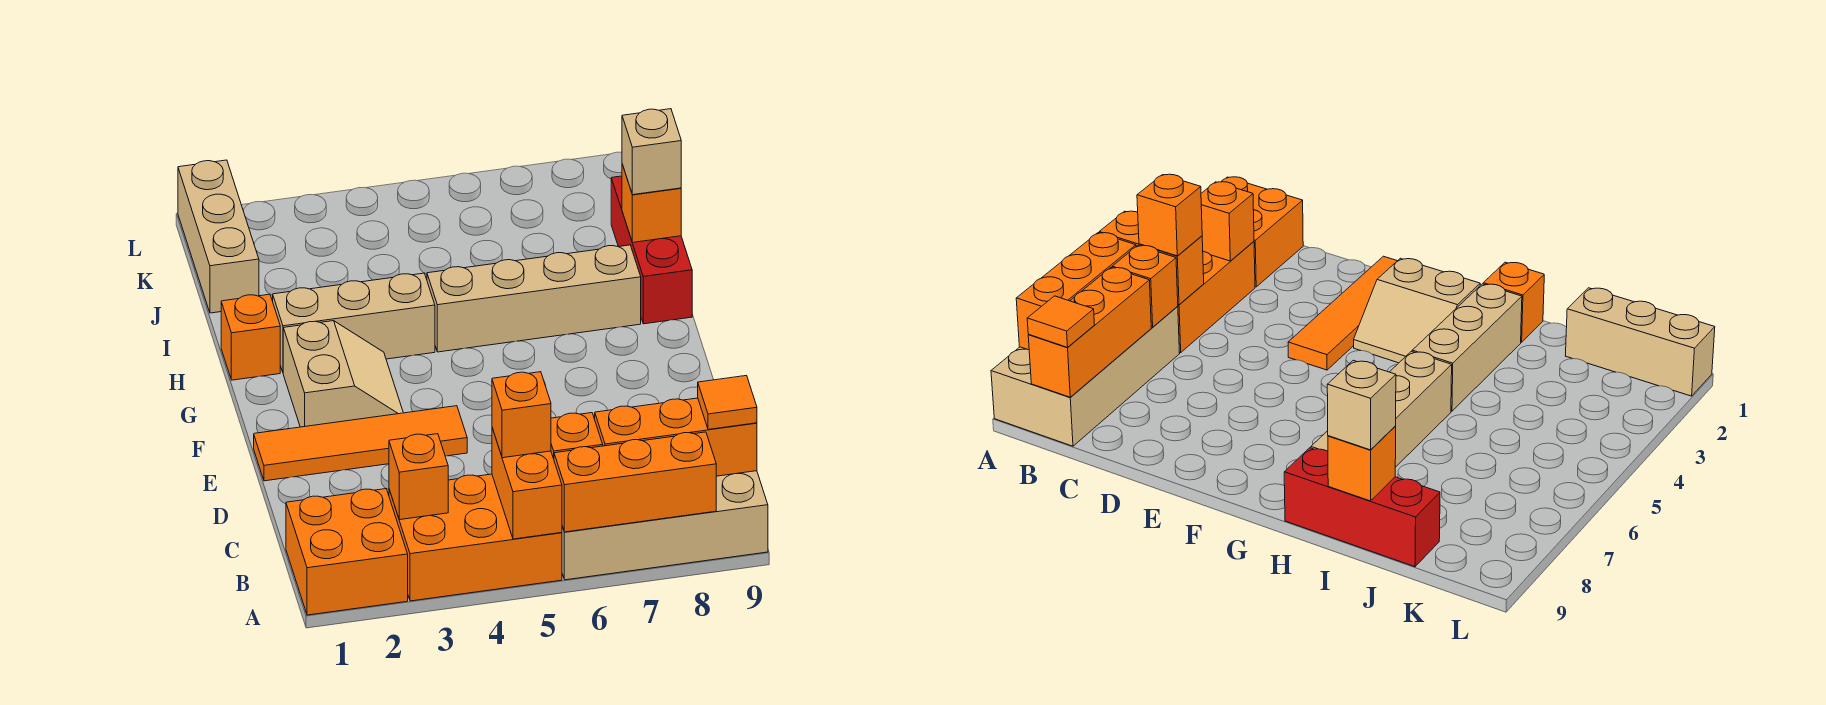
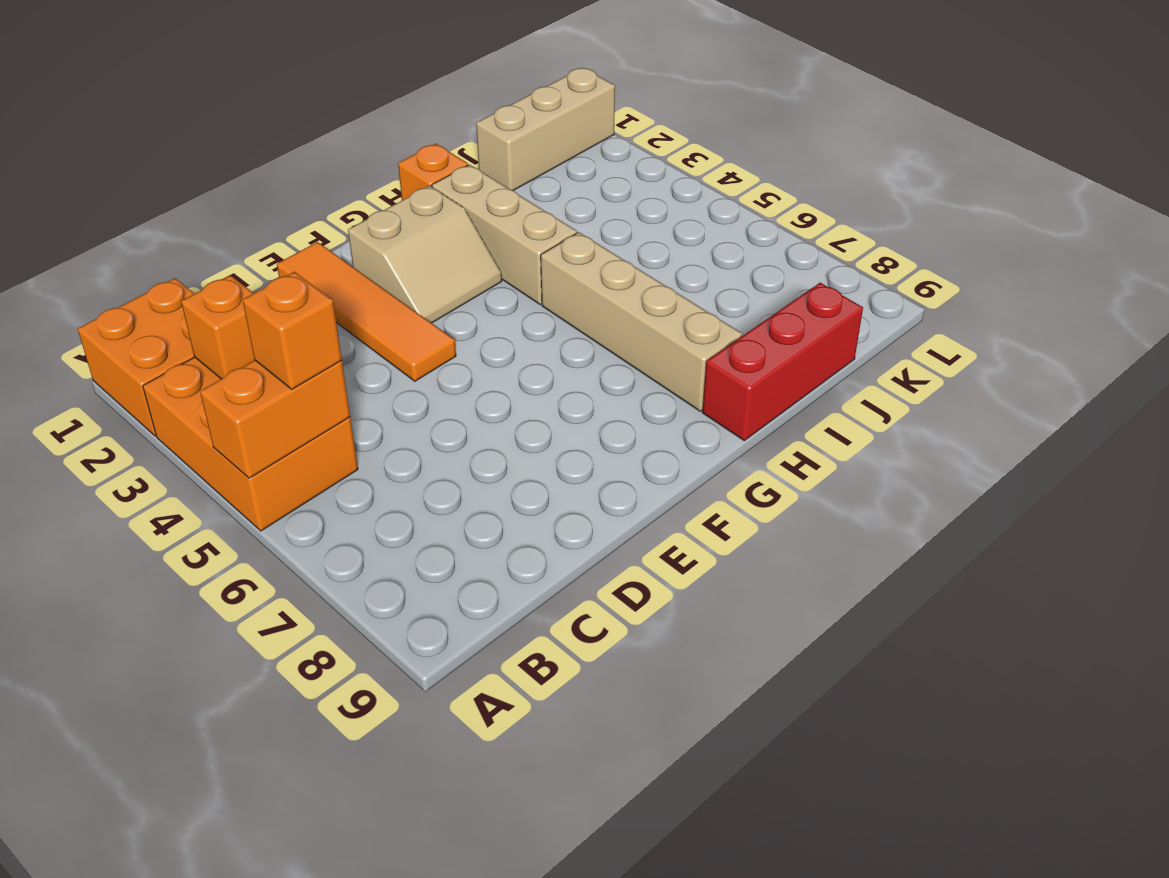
none -> tan 2x4 brick [562,471,768,580]
none -> orange 1x3 brick [554,432,716,532]
none -> orange 1x1 brick [551,413,603,458]

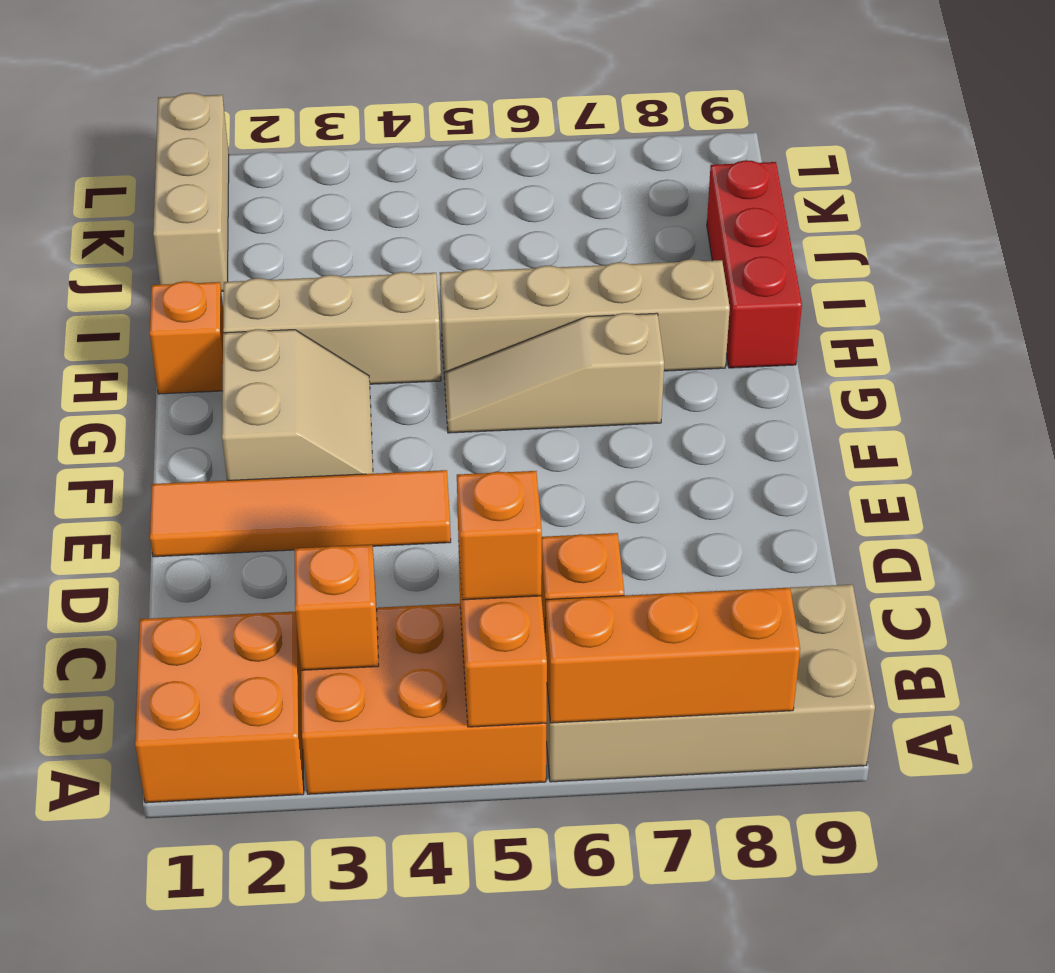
tan 1x3 slope [444,313,664,433] -> none
none -> orange 1x3 brick [595,398,757,476]
none -> orange 1x1 brick [622,164,681,242]
none -> orange 1x1 tile [698,376,757,430]

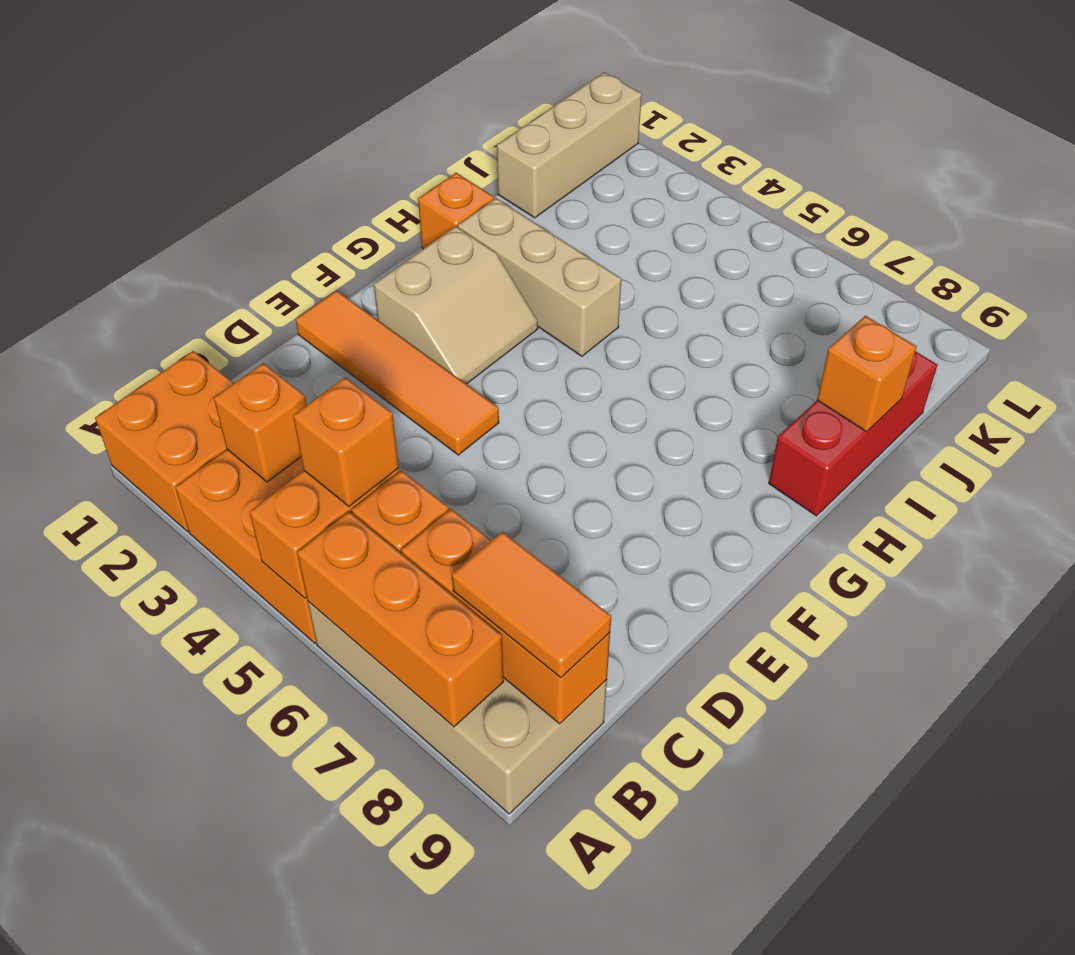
orange 1x2 tile [452,532,611,678] -> orange 1x1 tile [698,376,757,430]
none -> tan 1x4 brick [427,245,641,352]
none -> tan 1x1 brick [622,109,681,195]

